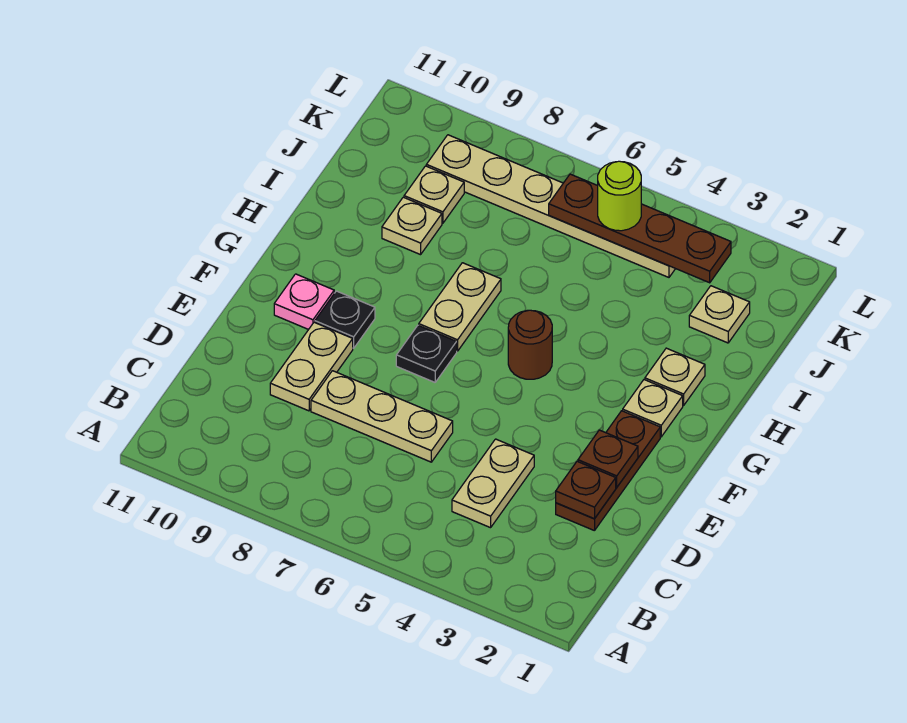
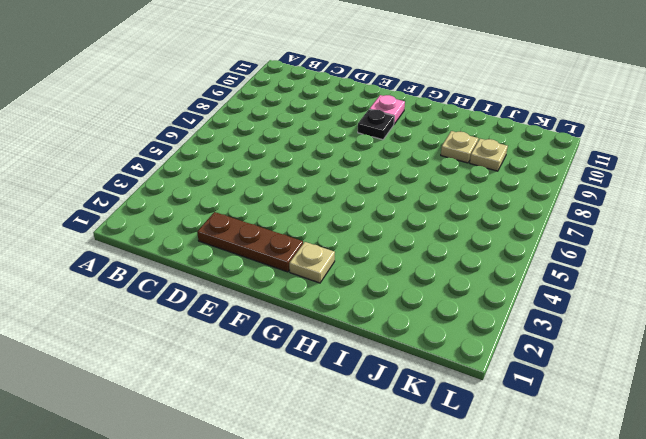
none -> tan 1x2 plate [452,439,534,528]
none -> tan 1x3 plate [311,371,453,462]
none -> tan 1x2 plate [270,322,353,411]

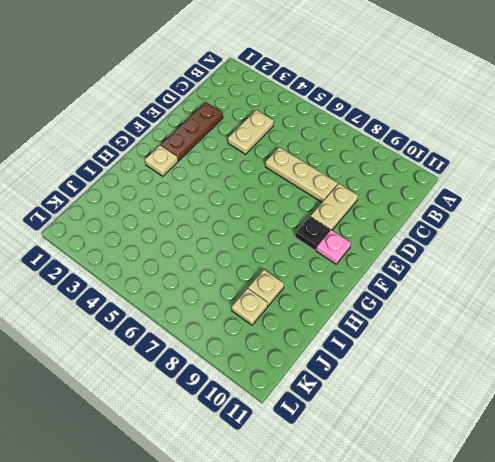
none -> black 1x1 plate [396,325,457,382]
none -> brown 1x1 round brick [508,310,552,379]
none -> tan 1x2 plate [419,263,501,351]

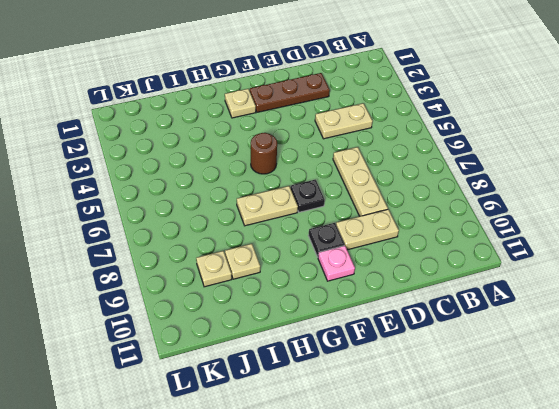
none -> tan 1x1 plate [645,348,705,405]
none -> tan 1x1 plate [689,286,750,343]
none -> tan 1x6 plate [426,135,675,277]

